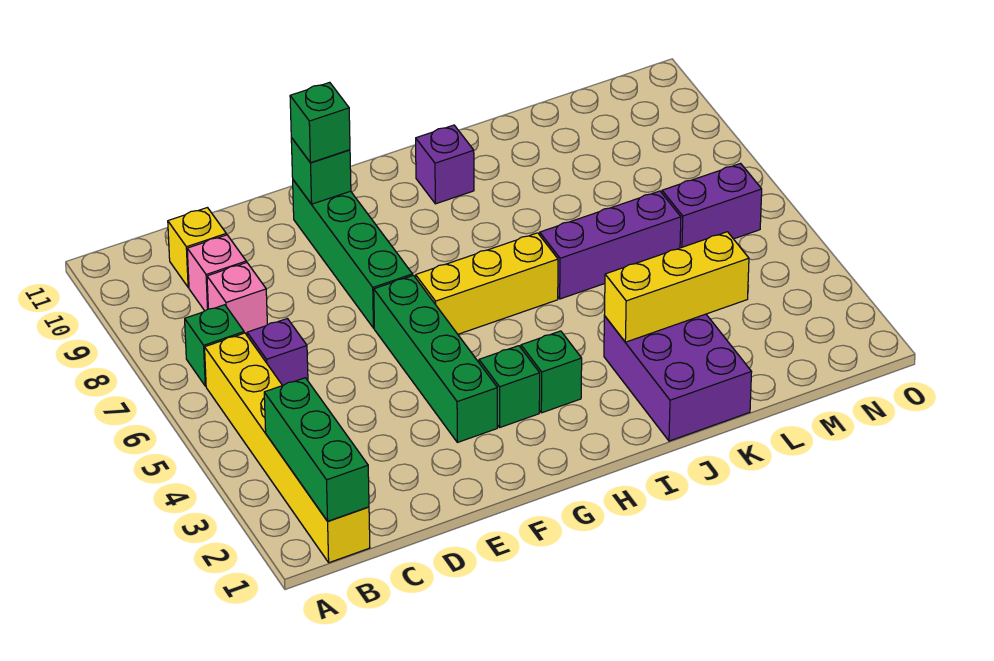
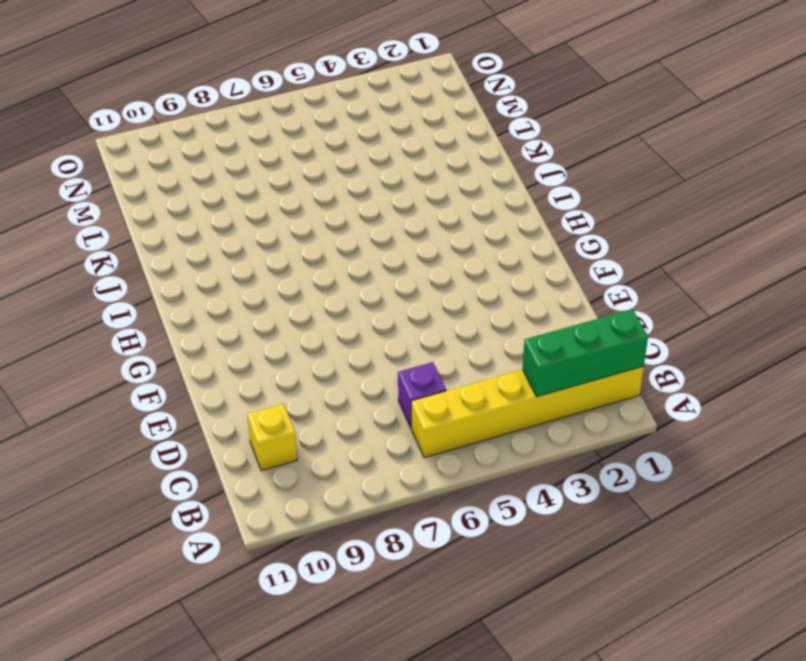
none -> green 1x1 brick [185,305,244,386]
none -> pink 1x1 brick [207,262,267,335]
none -> pink 1x1 brick [187,235,246,311]

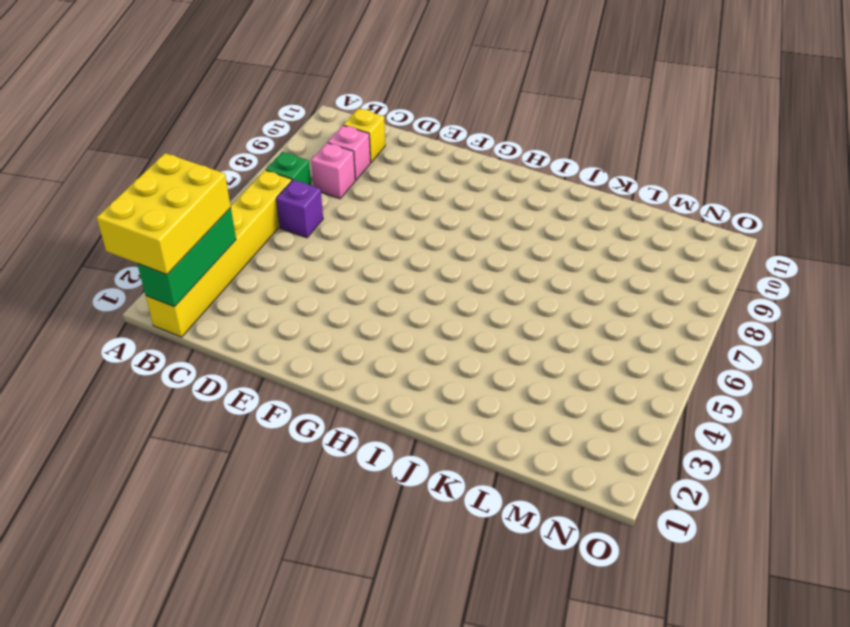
yellow 2x3 brick [97,153,231,274] -> none
none -> green 1x4 brick [374,275,497,442]
none -> green 1x4 brick [293,180,413,328]
none -> green 1x1 brick [479,346,540,428]

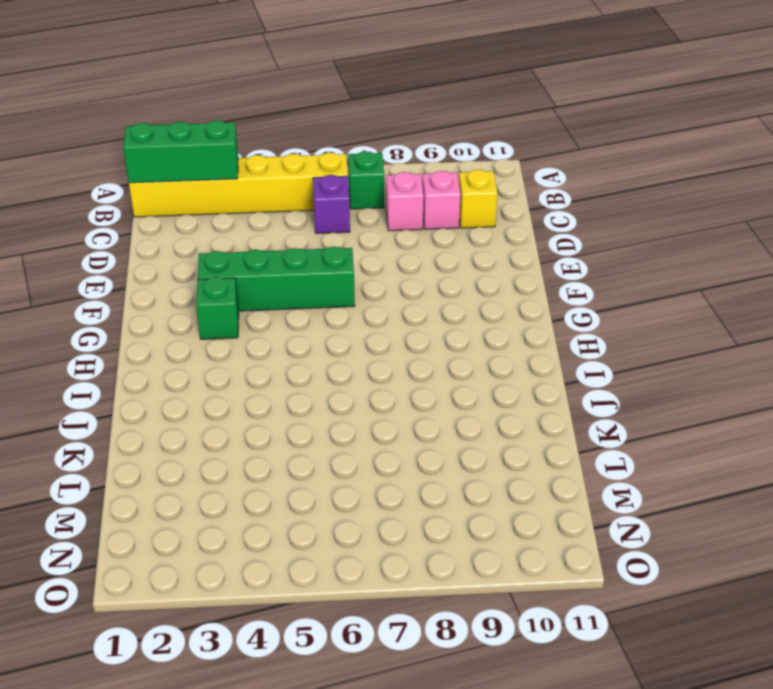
none -> green 1x4 brick [293,180,413,328]
none -> yellow 1x3 brick [416,233,558,334]
none -> green 1x1 brick [521,331,582,413]

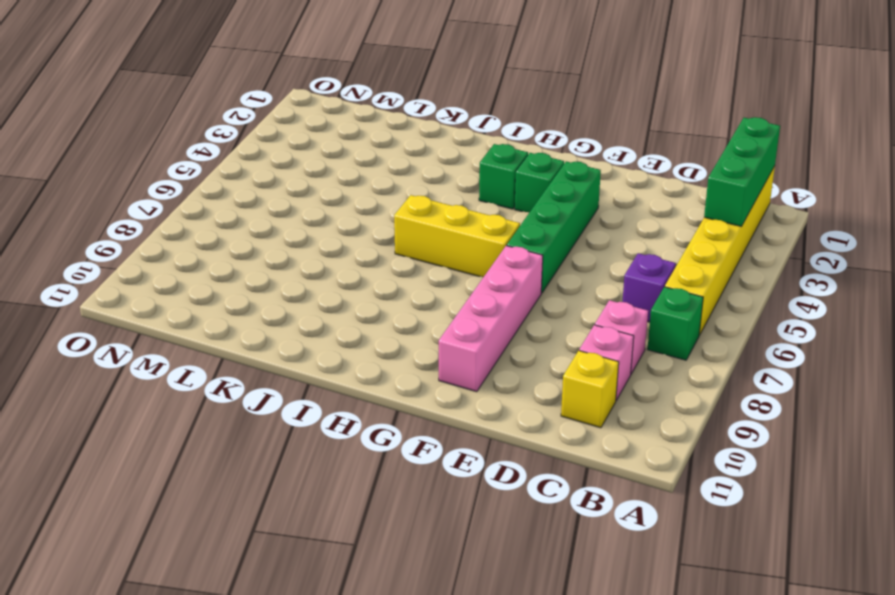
pink 1x4 brick [439,246,543,392] -> green 1x4 brick [293,180,413,328]
none -> purple 1x1 brick [416,125,474,204]
none -> purple 2x3 brick [604,314,752,441]
none -> purple 1x3 brick [540,191,681,299]

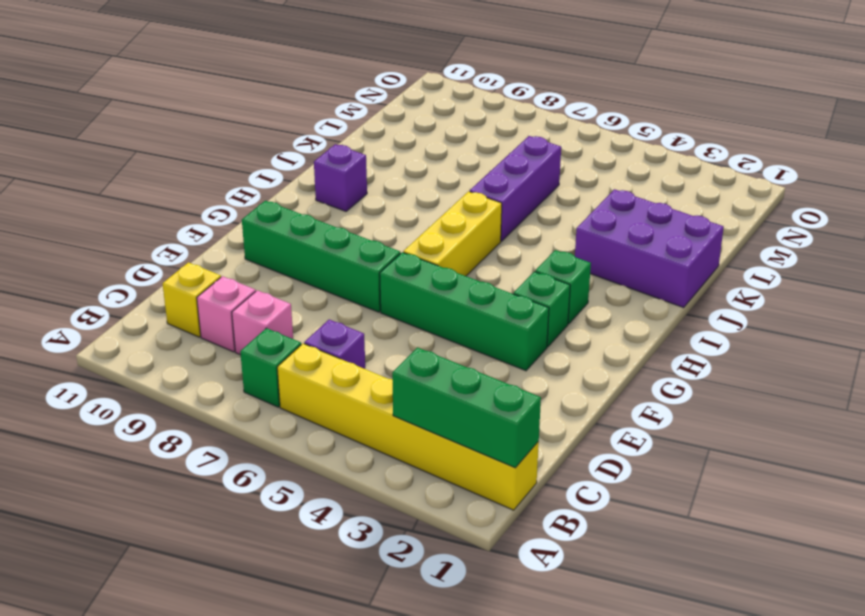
none -> purple 1x2 brick [662,163,762,248]
none -> green 1x1 brick [291,138,351,204]
none -> yellow 1x3 brick [604,232,749,342]

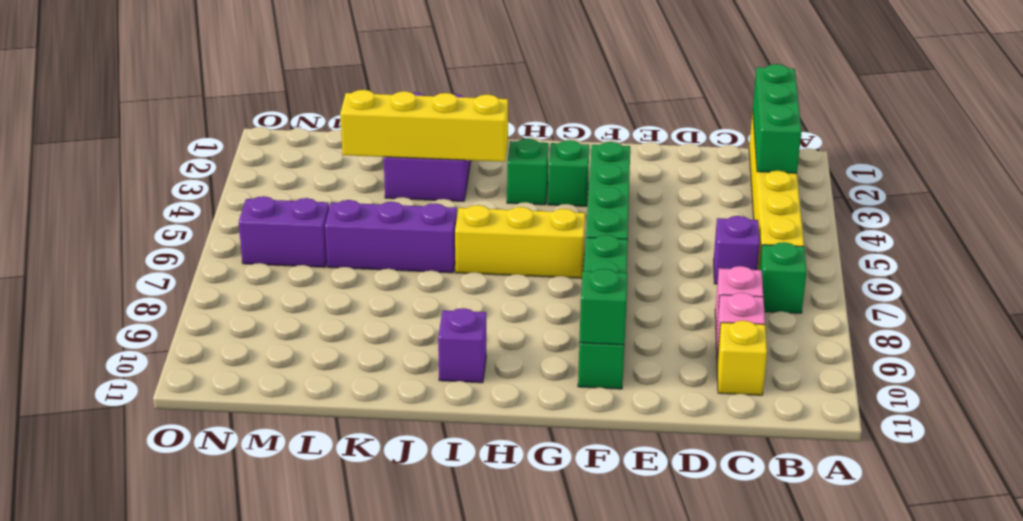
yellow 1x4 brick [340,90,508,162] -> yellow 1x3 brick [604,232,749,342]
none -> green 1x1 brick [290,82,350,163]

